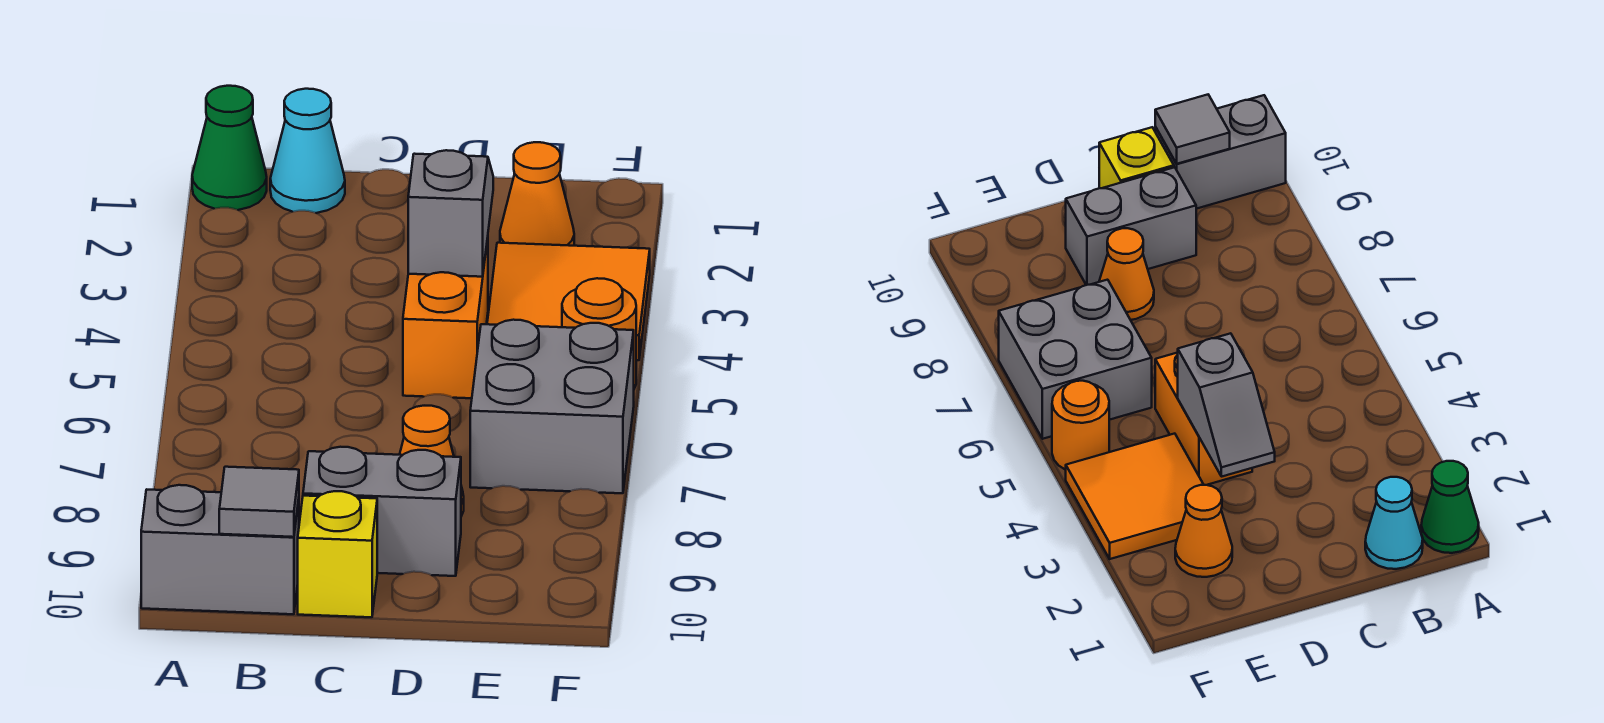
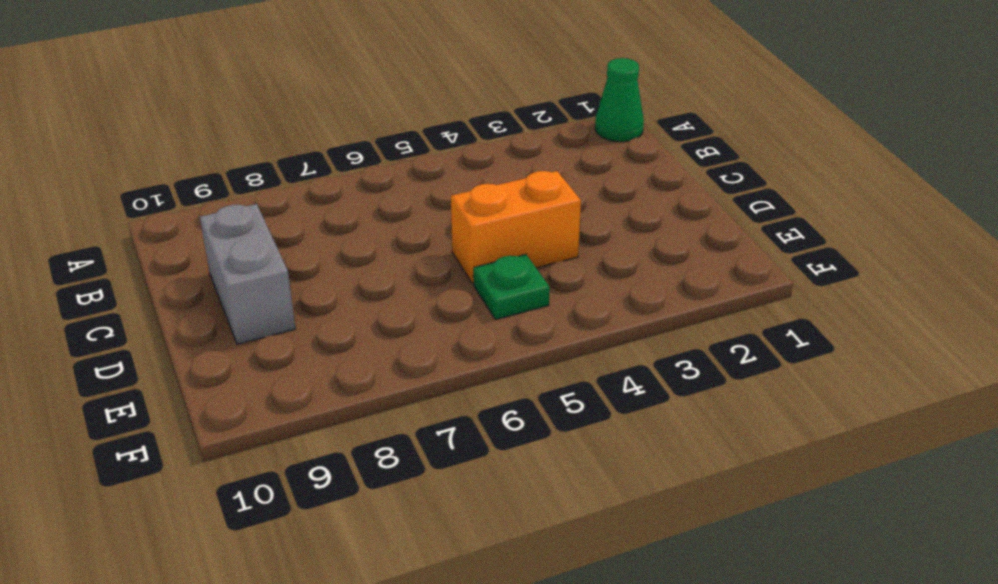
green 1x1 plate [473,254,550,320] -> none
none -> grey 1x2 brick [141,485,299,614]
none -> cyan 1x1 cone [270,89,345,213]
none -> yellow 1x1 brick [298,491,377,617]

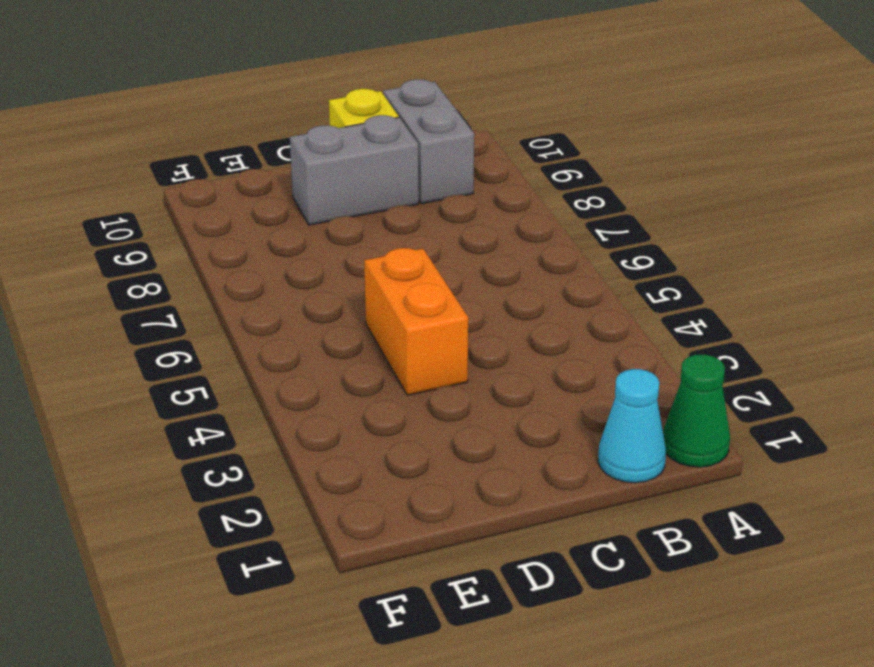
grey 1x2 brick [383,79,474,204] -> grey 1x2 brick turned to [141,485,299,614]
none -> orange 1x1 cone [400,406,464,516]
none -> orange 1x1 cone [500,142,574,246]
none -> orange 2x2 tile [487,243,650,360]

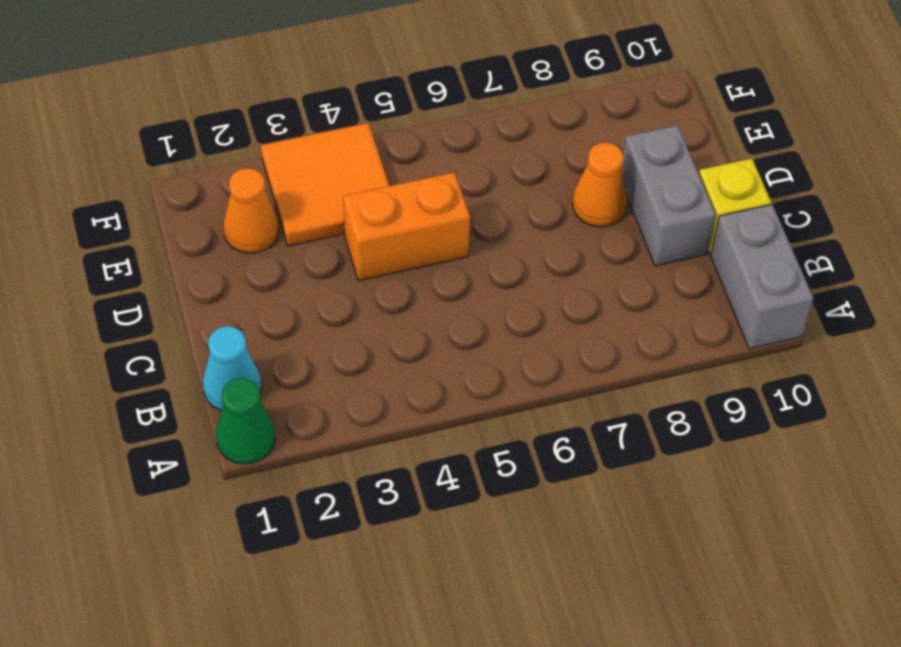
none -> grey 2x2 brick [470,320,634,493]
none -> orange 1x1 round brick [562,278,636,388]
none -> grey 1x1 tile [219,467,299,537]

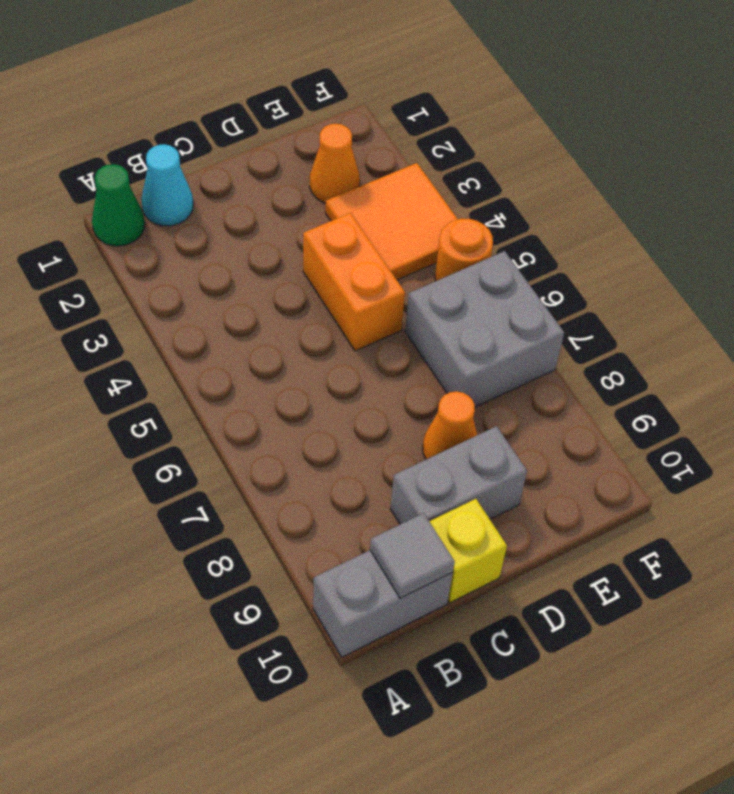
none -> grey 1x2 slope [408,150,493,277]

